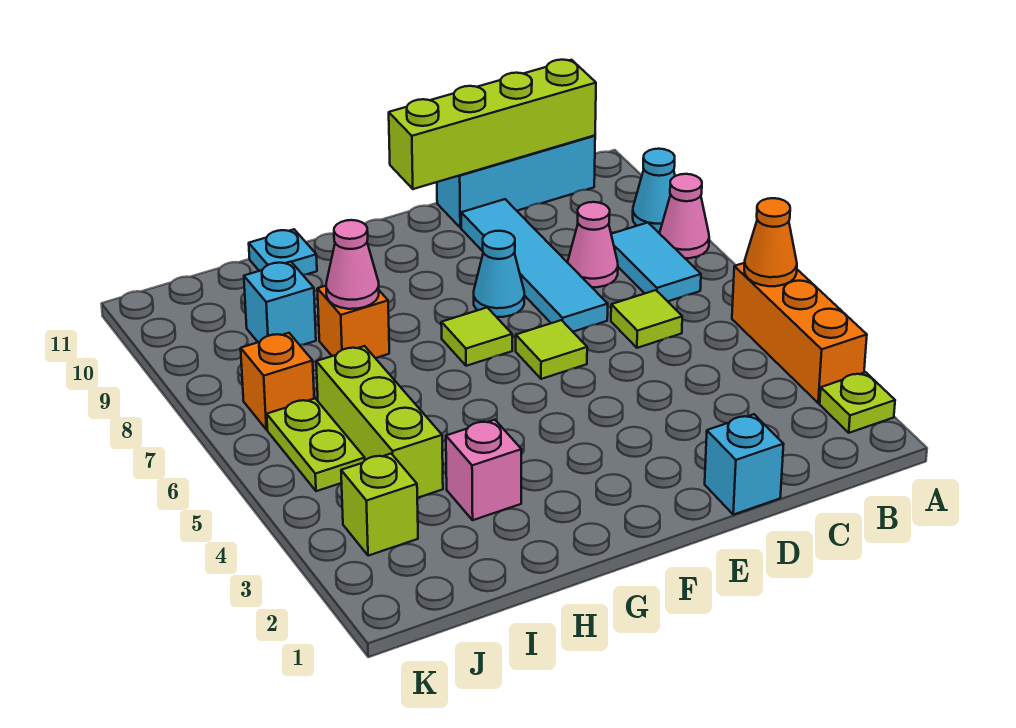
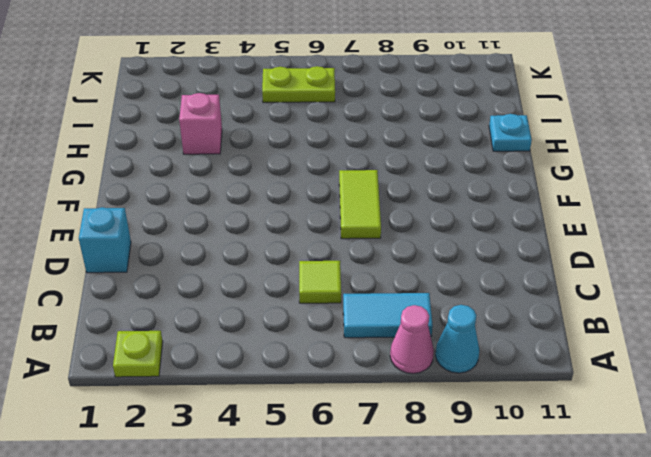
lime 1x2 tile [339,170,381,239] -> lime 1x1 tile [441,308,512,366]
none -> orange 1x3 brick [732,263,867,403]
none -> cyan 1x3 brick [437,135,595,228]
none -> pink 1x1 cone [567,202,618,287]

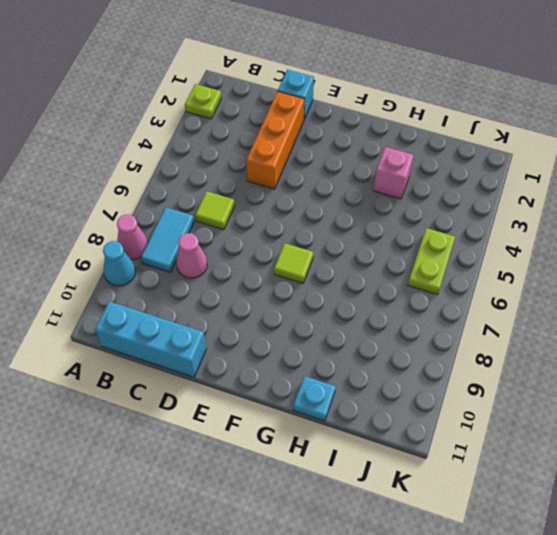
orange 1x3 brick [246,91,304,189] -> orange 1x3 brick moved to [732,263,867,403]
none -> cyan 1x4 tile [461,199,608,332]
none -> lime 1x1 tile [516,320,587,379]
none -> cyan 1x1 cone [474,231,524,317]

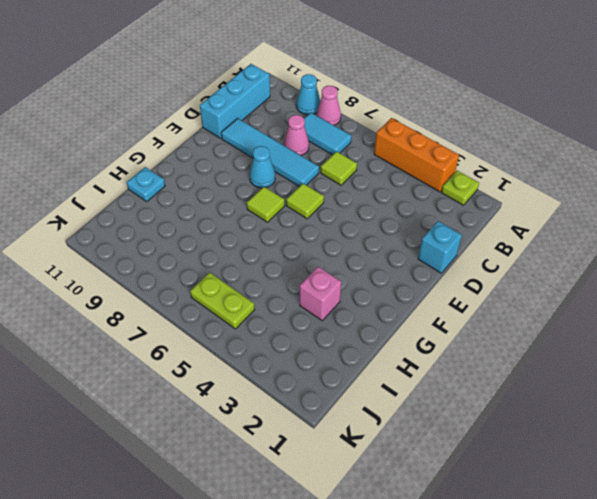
none -> orange 1x1 brick [317,286,389,358]
none -> lime 1x3 brick [316,346,443,498]
none -> cyan 1x1 brick [244,262,316,345]

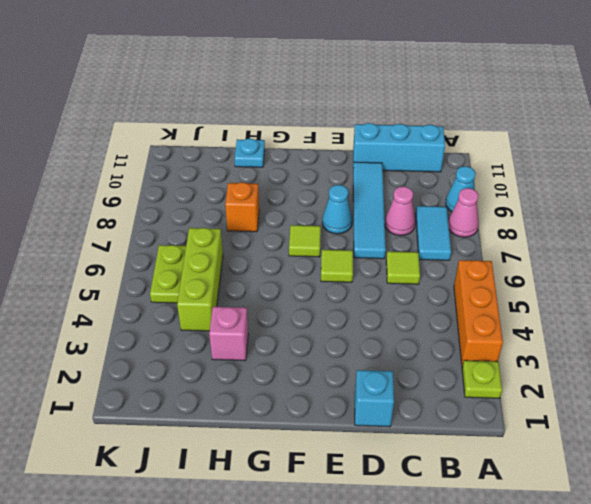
none -> cyan 1x1 brick [244,262,316,345]
none -> lime 1x1 brick [341,454,418,556]
none -> orange 1x1 brick [241,333,314,430]

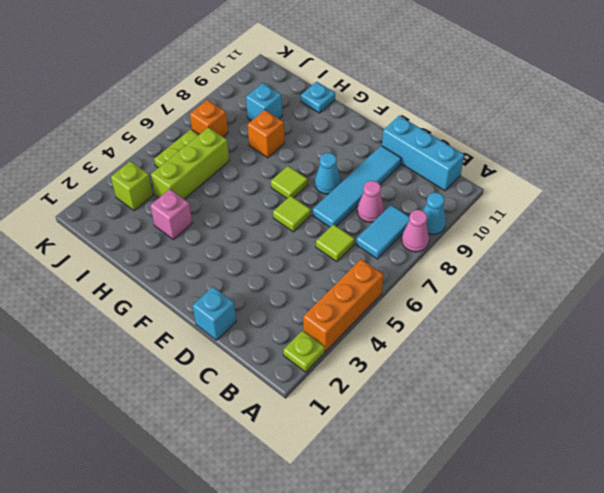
none -> orange 1x1 cone [744,198,797,286]
none -> lime 1x4 brick [389,60,596,189]
none -> pink 1x1 cone [326,220,379,309]

